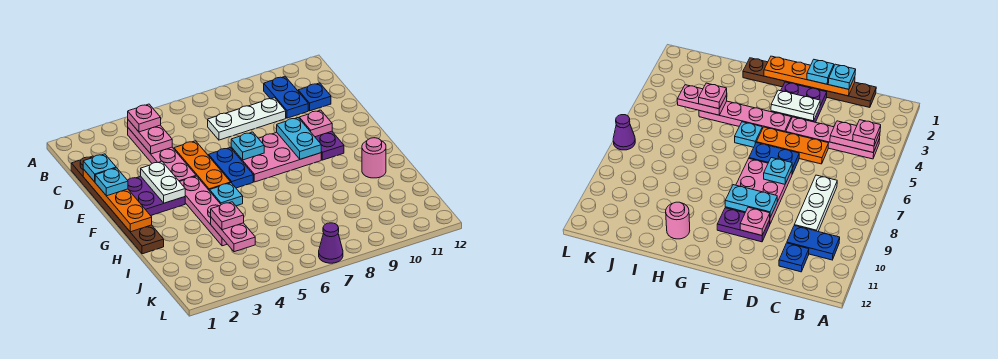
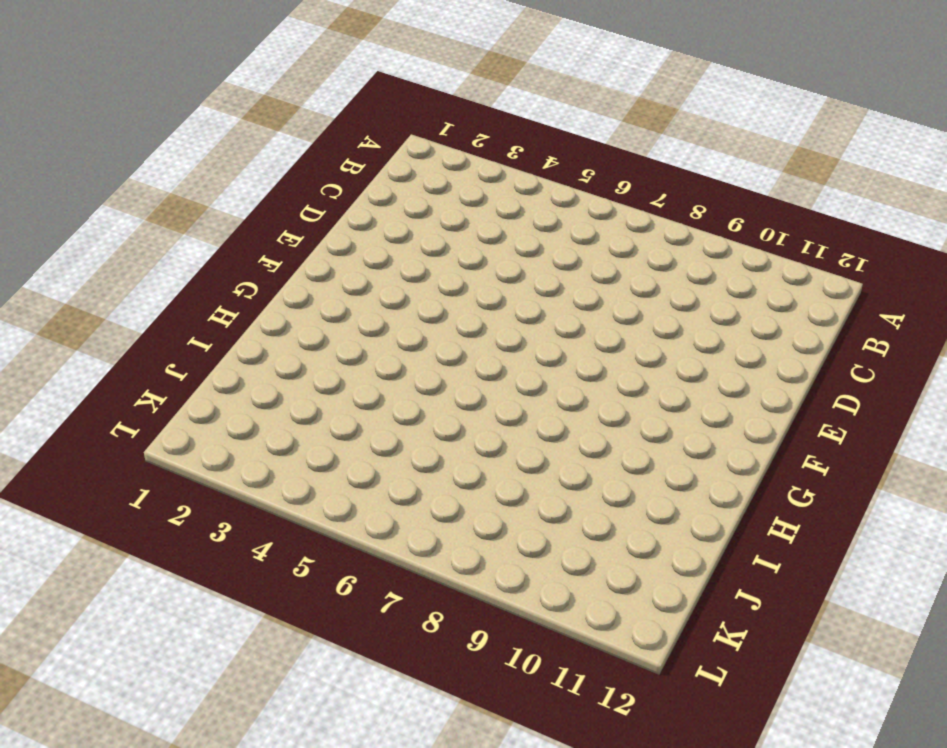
none -> pink 1x4 plate [128,128,196,182]
none -> blue 1x2 plate [264,77,308,118]
none -> brown 1x6 plate [71,156,164,254]

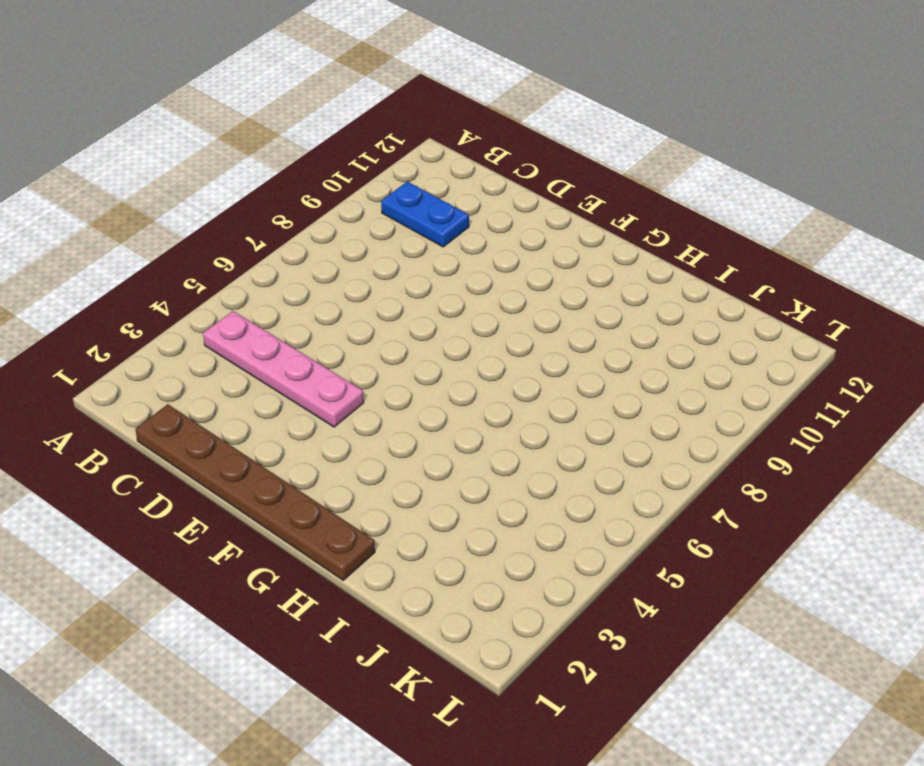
none -> white 1x3 plate [208,98,286,140]
none -> blue 1x1 plate [298,83,331,111]
none -> orange 1x3 plate [174,141,231,191]

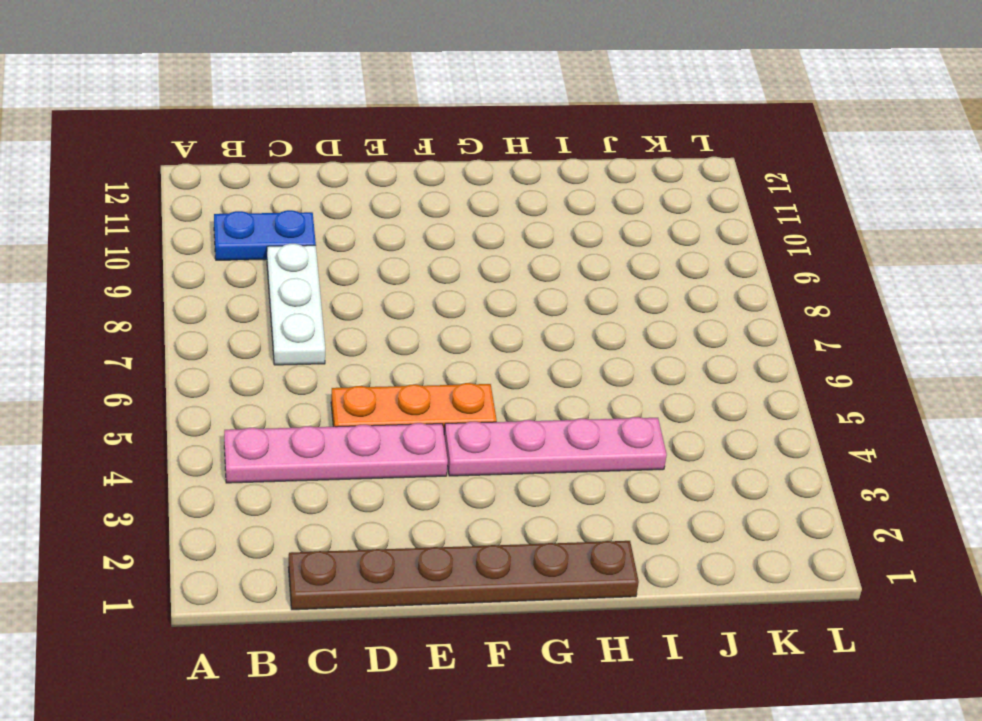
none -> blue 1x1 plate [298,83,331,111]
none -> purple 2x2 plate [128,176,185,216]
none -> blue 1x2 plate [209,148,253,188]

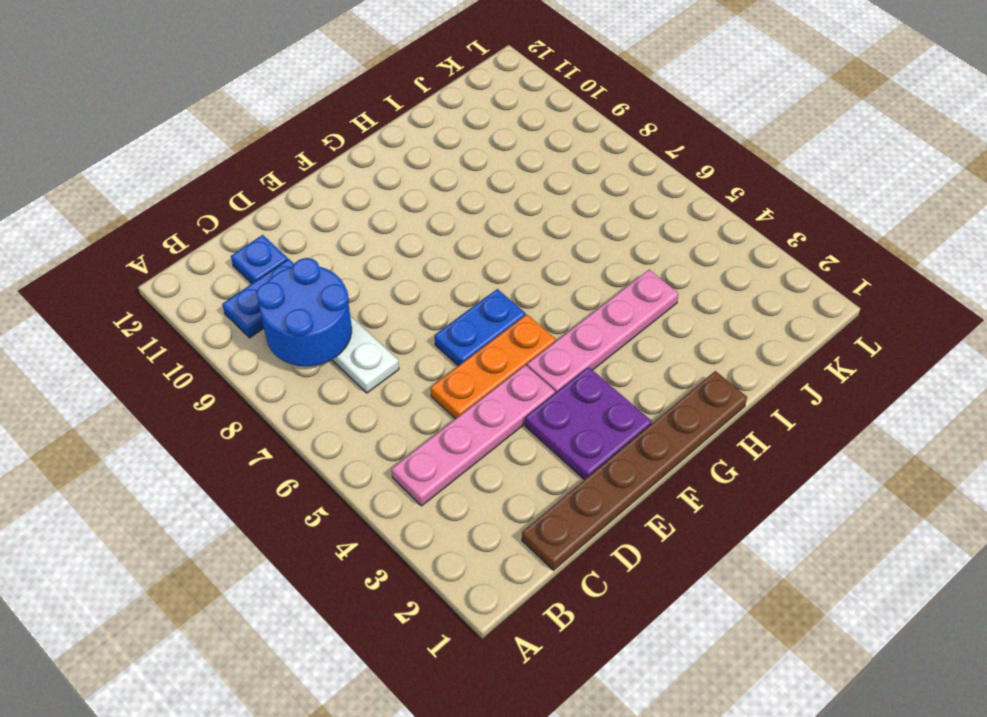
blue 2x2 round brick [257,258,352,366] -> none
none -> pink 2x3 plate [231,132,321,182]
none -> purple 1x2 plate [315,131,344,160]
none -> cyan 1x1 plate [210,183,243,206]

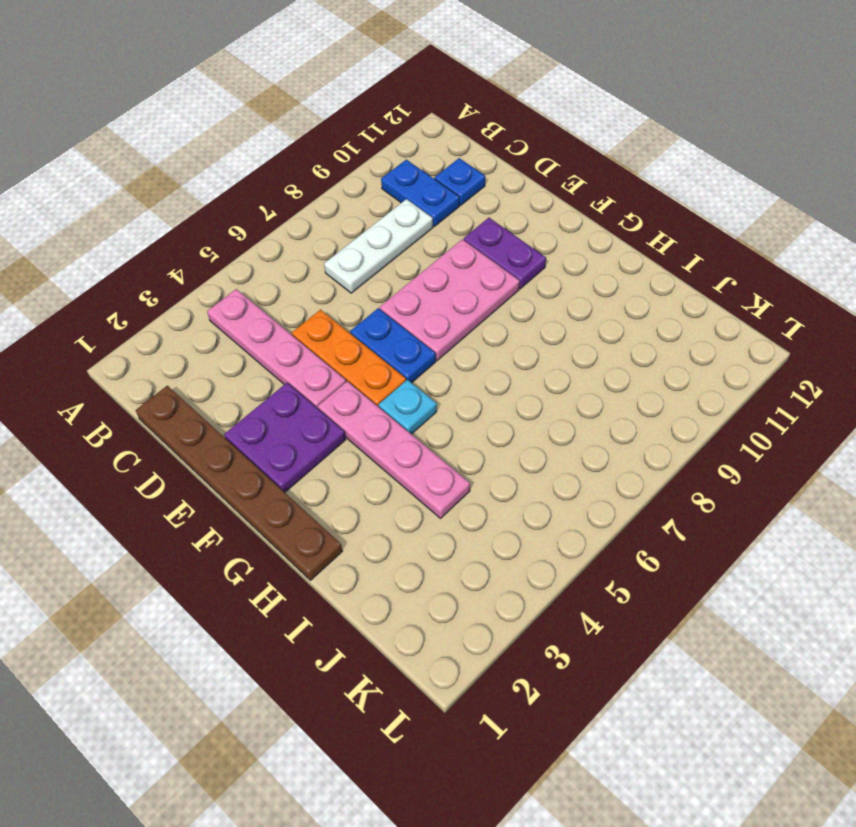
none -> pink 1x1 round brick [362,138,386,178]
none -> purple 1x1 cone [319,223,343,263]
none -> pink 1x2 plate [128,120,172,154]

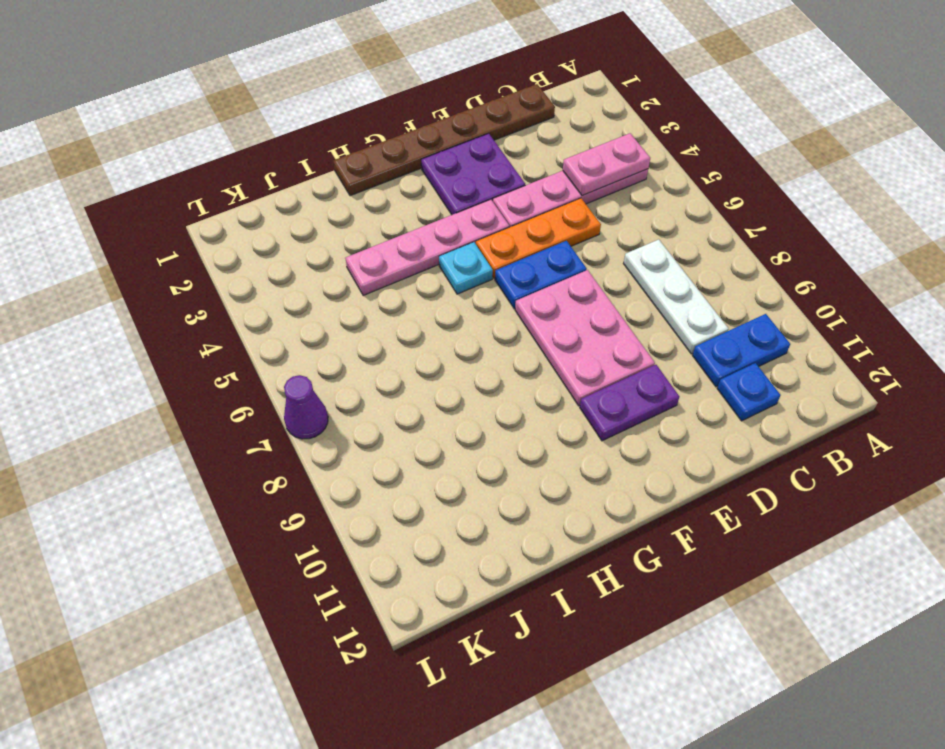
none -> pink 1x1 round brick [362,138,386,178]
none -> orange 1x4 plate [83,169,152,232]
none -> white 1x2 plate [141,161,185,203]

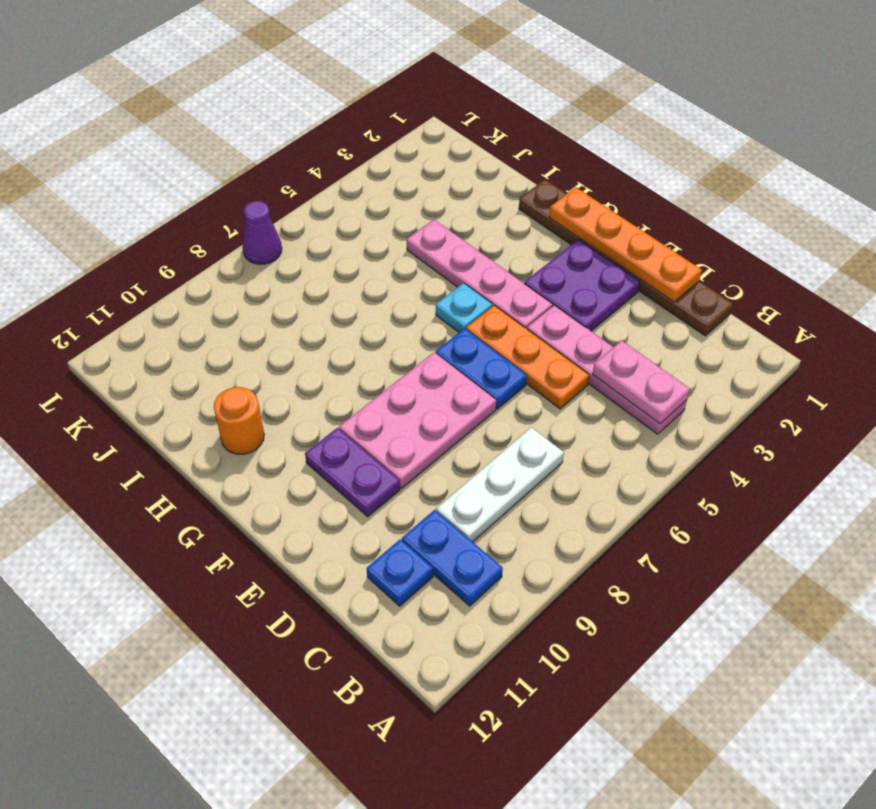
orange 1x1 round brick [214,387,264,454] -> pink 1x1 round brick [362,138,386,178]
none -> white 1x2 plate [141,161,185,203]
none -> cyan 1x1 plate [231,132,264,160]
none -> cyan 1x2 plate [277,118,321,159]

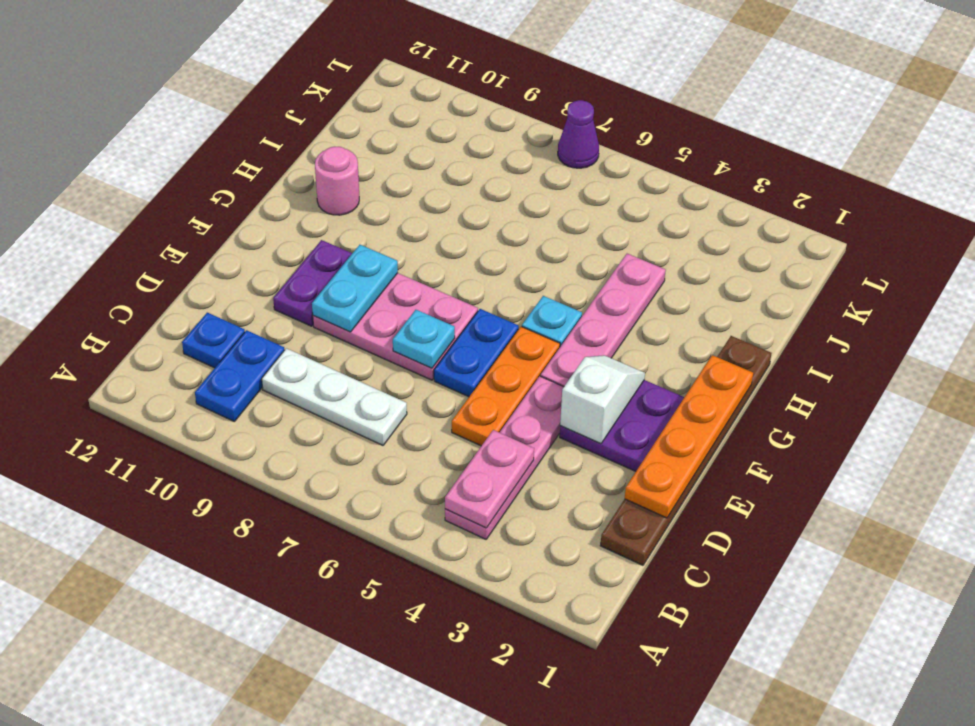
white 1x2 slope [560,355,645,444] -> white 1x2 plate [141,161,185,203]
none -> pink 1x1 plate [299,110,332,137]
none -> pink 1x2 plate [211,218,255,252]
none -> pink 1x1 plate [128,104,161,132]

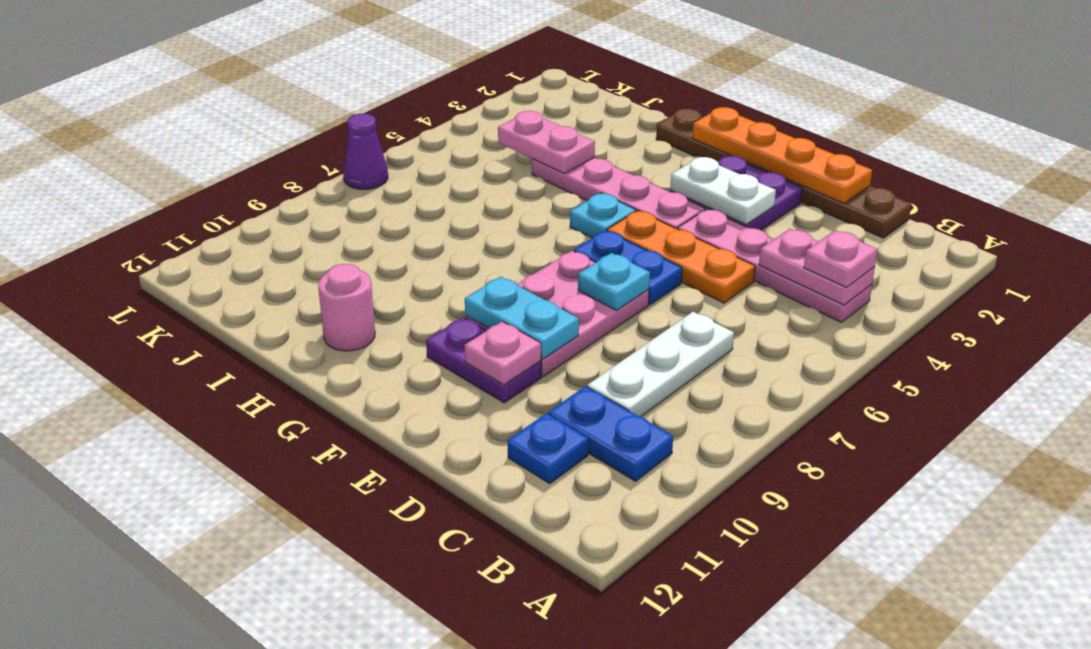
none -> cyan 1x1 plate [83,154,116,182]
none -> cyan 1x1 plate [95,168,128,196]
none -> pink 1x1 plate [211,202,244,230]

